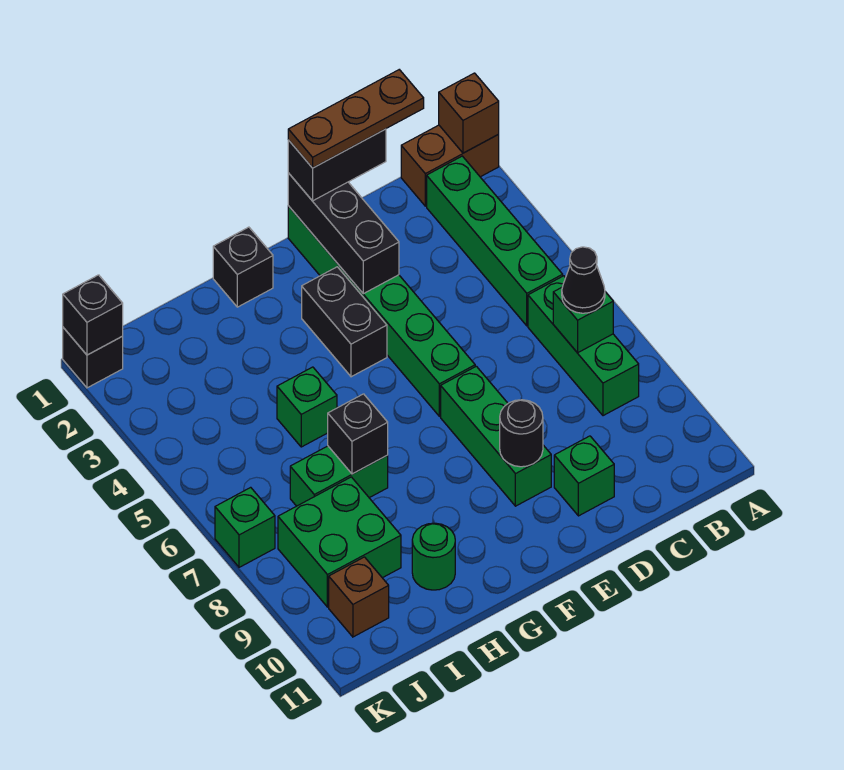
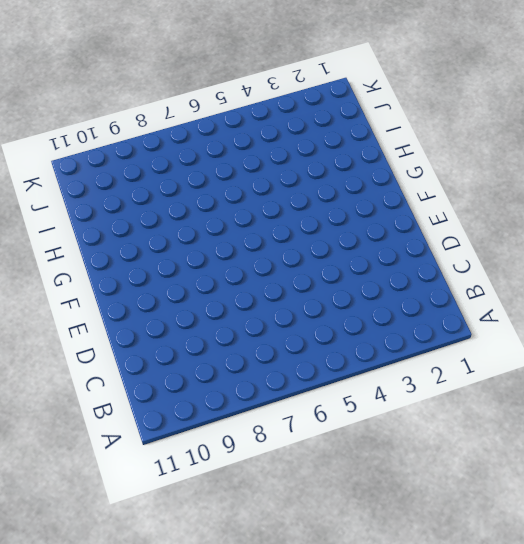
none -> brown 1x2 brick [401,125,499,206]
none -> green 1x4 brick [427,156,563,326]
none -> green 1x3 brick [528,276,639,416]

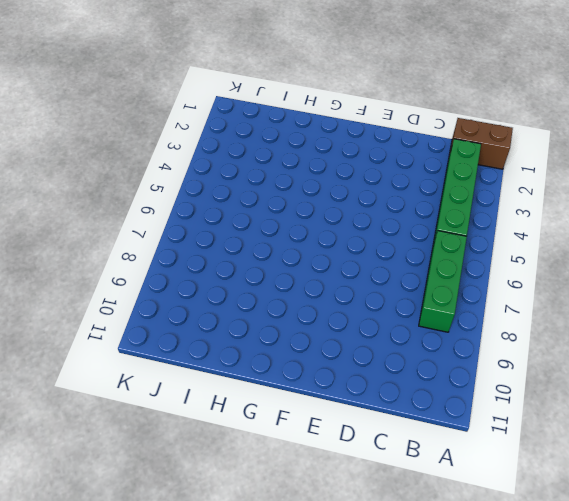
none -> green 1x1 brick [554,436,614,516]
none -> green 1x6 brick [288,206,475,416]
none -> green 1x3 brick [441,366,551,506]

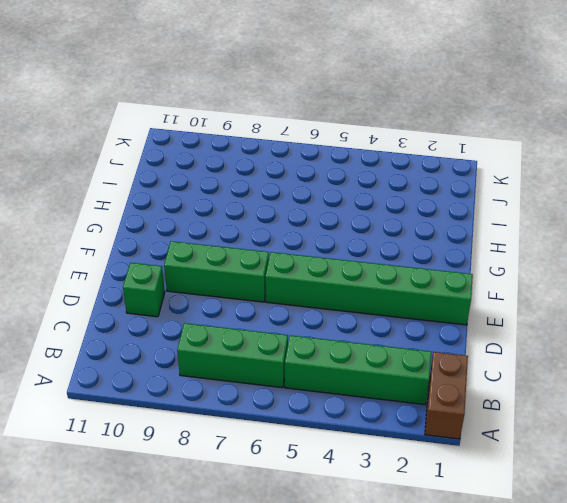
none -> black 1x2 brick [302,267,387,377]
none -> black 1x1 brick [213,227,273,307]
none -> green 1x1 brick [277,367,337,447]

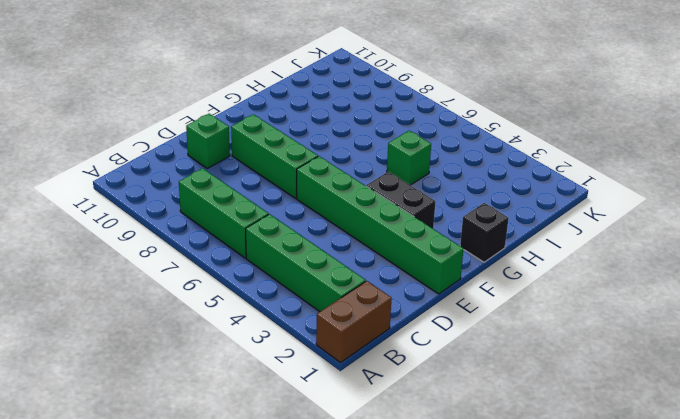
none -> green 1x2 brick [290,446,388,506]
none -> green 1x1 round brick [412,523,455,590]
none -> green 2x2 brick [278,477,401,607]

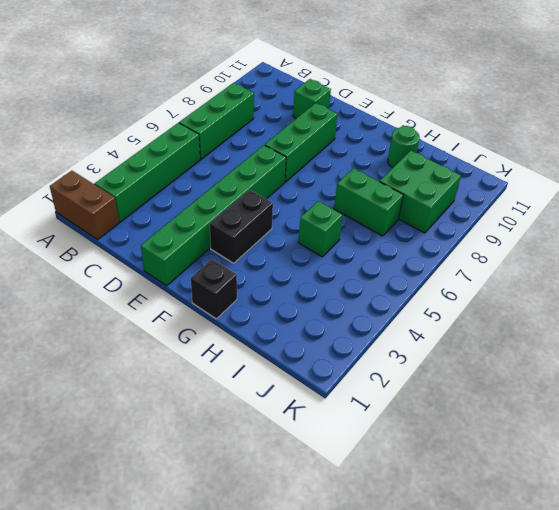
none -> brown 1x1 brick [329,557,389,637]
none -> black 1x1 brick [63,328,123,388]
none -> green 1x1 brick [215,487,275,567]

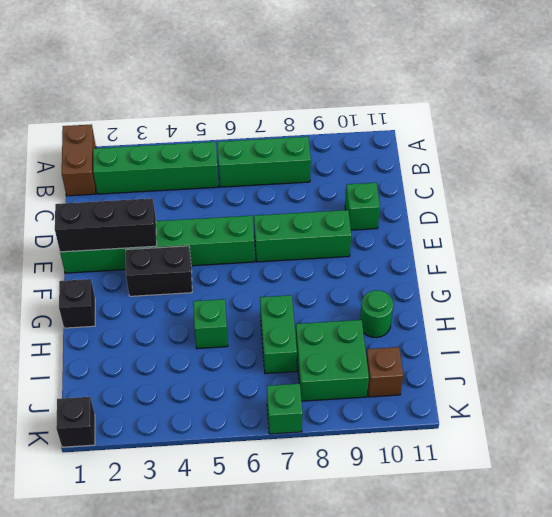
none -> brown 1x1 brick [439,73,499,153]
none -> green 1x1 brick [553,288,613,353]
none -> black 1x1 round brick [500,400,543,467]

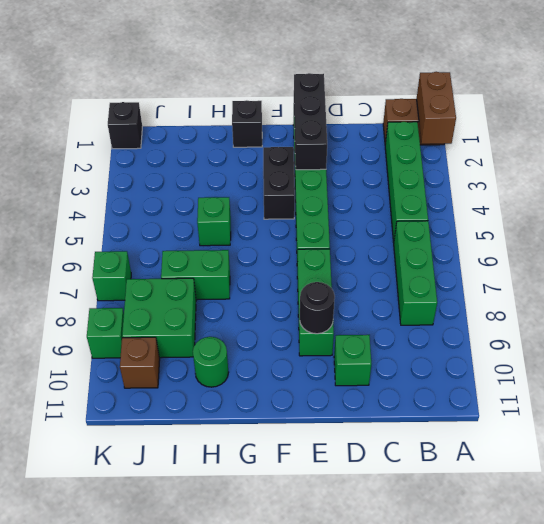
brown 1x2 brick [417,72,456,144] -> brown 1x1 brick [439,73,499,153]
green 1x1 brick [87,308,124,358] -> green 1x1 brick moved to [553,288,613,353]
none -> black 1x1 brick [328,394,388,474]
none -> black 1x1 brick [63,275,123,355]
none -> black 1x1 cone [562,247,605,313]

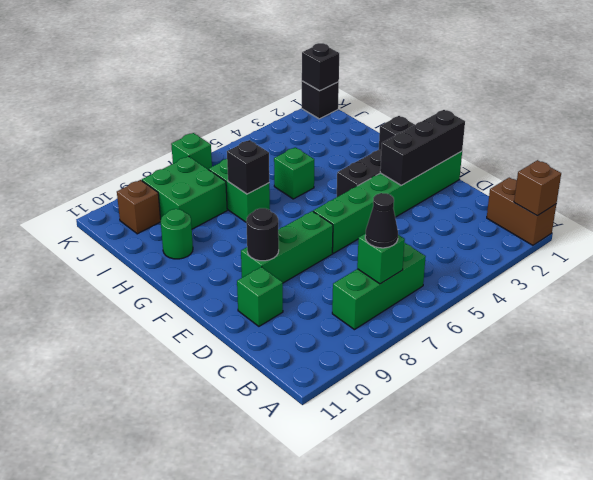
none -> green 1x4 brick [427,156,563,326]
none -> black 1x2 brick [288,129,386,201]
none -> brown 1x3 plate [288,70,424,168]

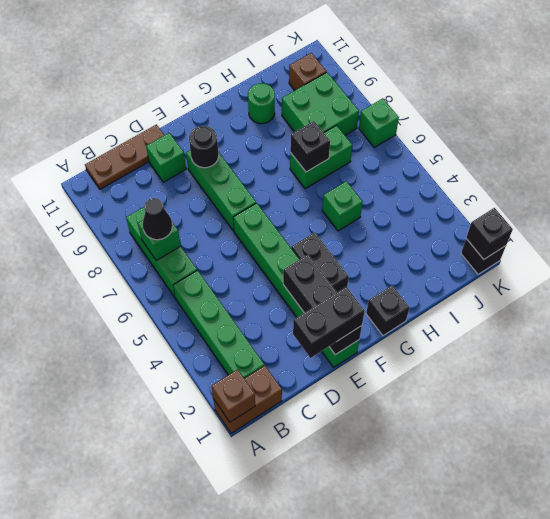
brown 1x3 plate [85,125,164,189] -> brown 1x3 plate moved to [288,70,424,168]

